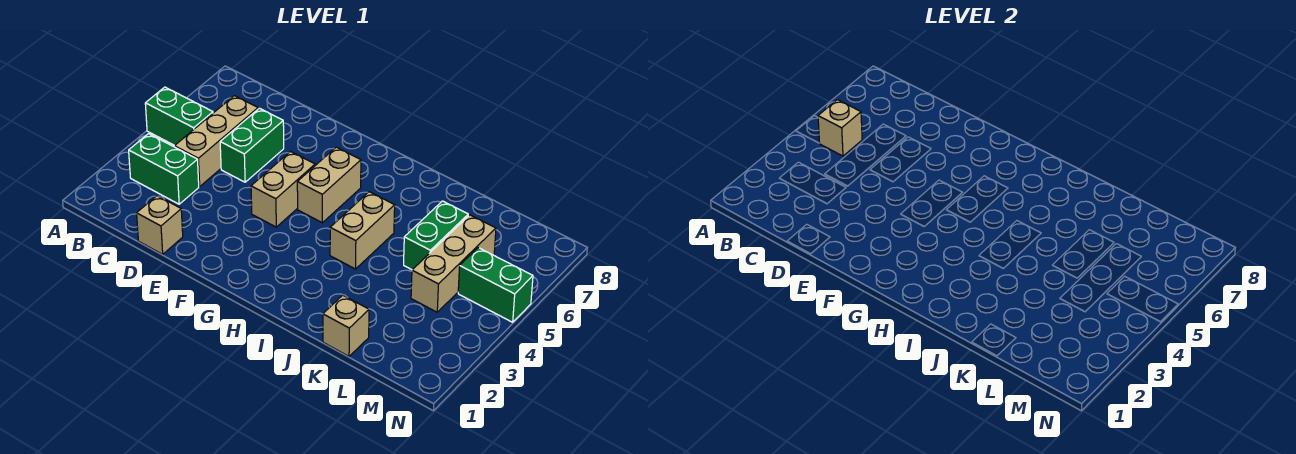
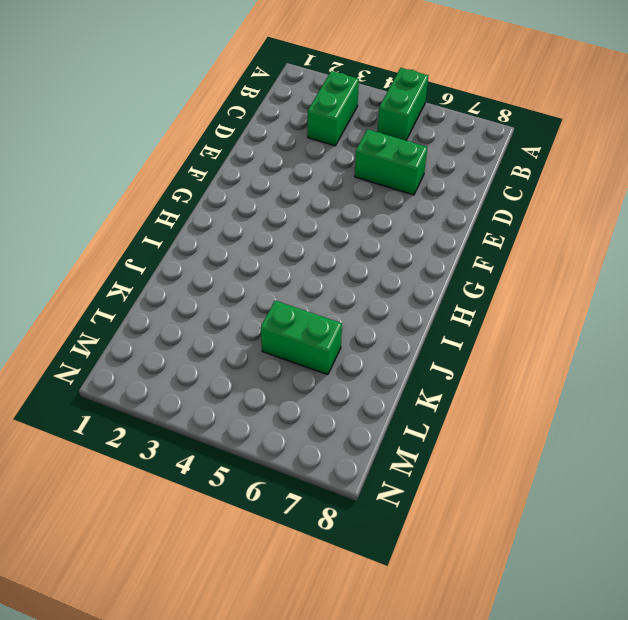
none -> tan 1x3 brick [174,96,258,186]
none -> tan 1x1 brick [137,196,183,254]
none -> tan 1x2 brick [251,152,315,227]

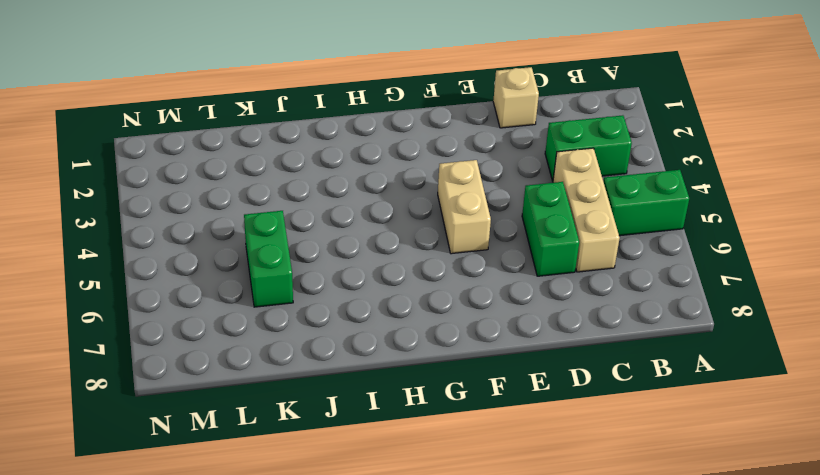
none -> tan 1x2 brick [297,147,361,223]
none -> tan 1x2 brick [330,192,395,269]
none -> tan 1x1 brick [323,295,369,356]

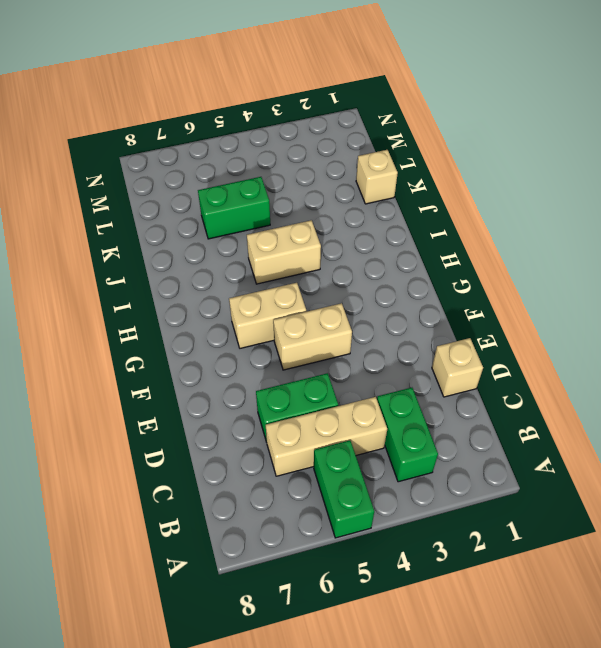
none -> tan 1x3 brick [411,215,496,312]
none -> green 1x2 brick [458,248,533,322]
none -> tan 1x1 brick [818,100,862,156]

